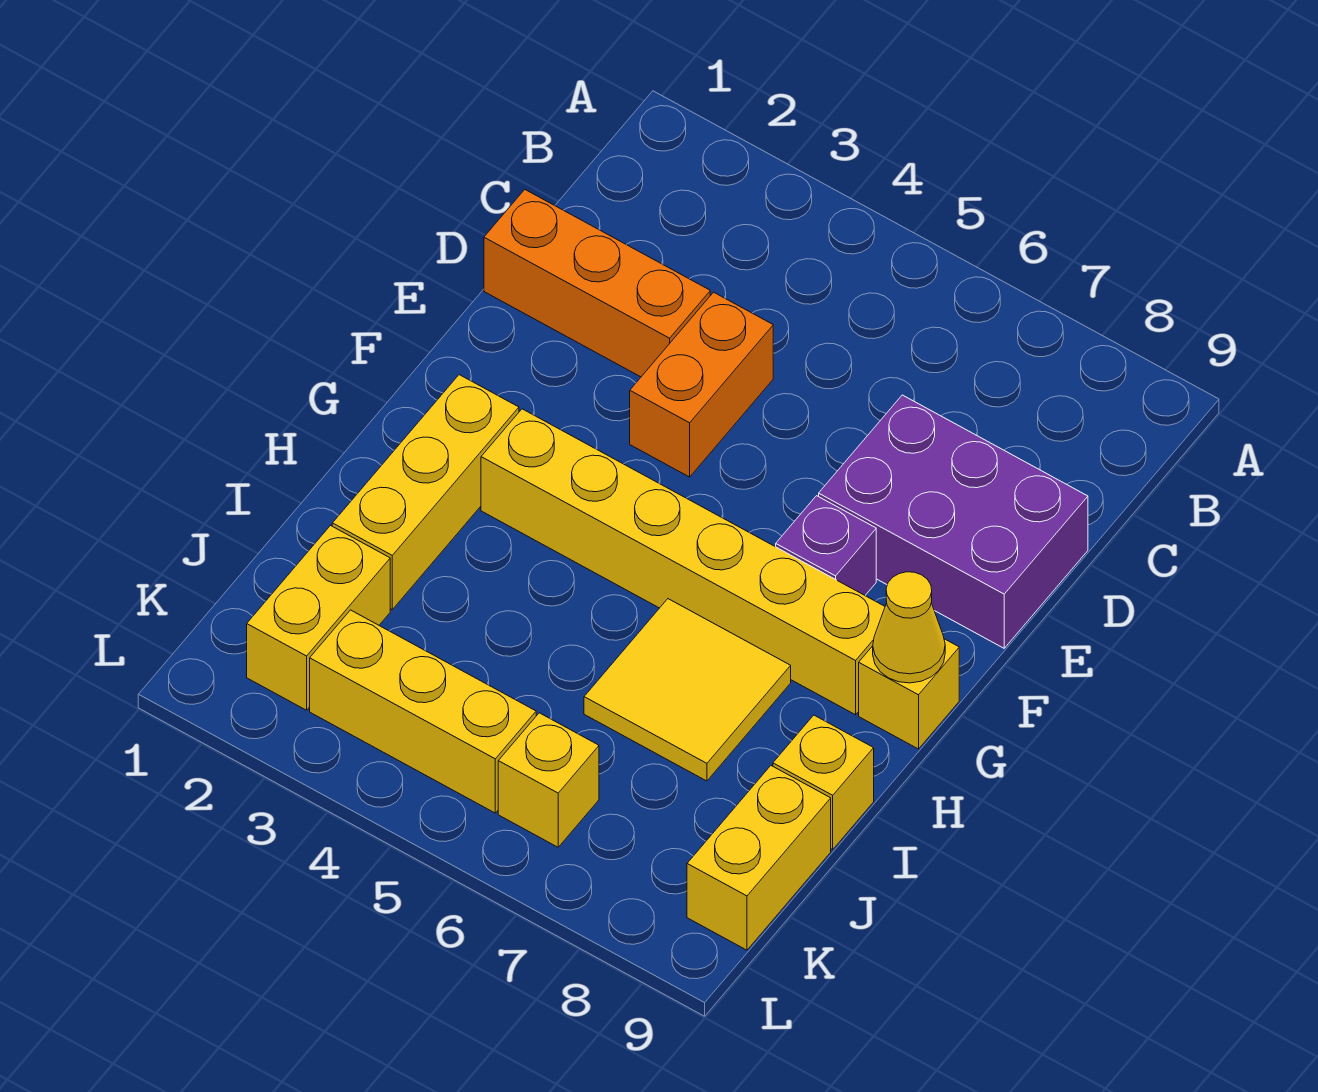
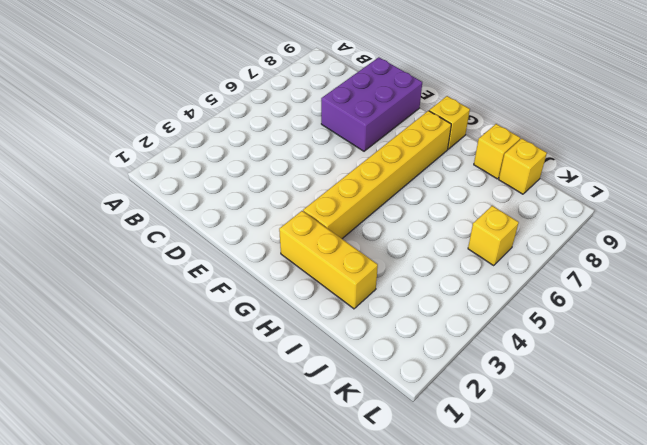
yellow 1x1 brick [499,139,547,194] -> yellow 1x2 brick [687,766,831,950]
none -> orange 1x3 brick [484,190,710,377]
none -> orange 1x2 brick [630,292,773,477]
none -> purple 1x1 brick [776,496,876,595]

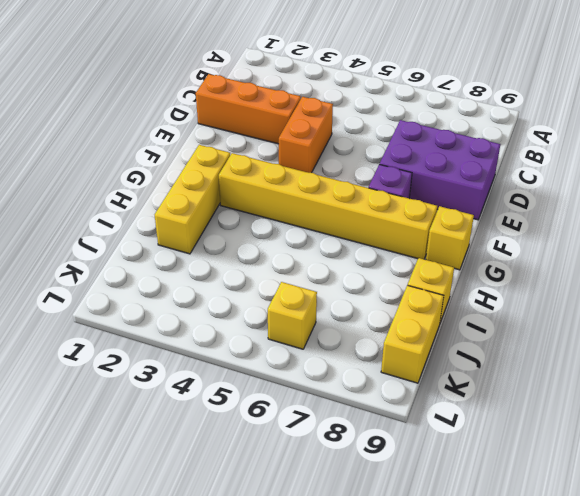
none -> yellow 2x2 tile [584,599,791,781]
none -> yellow 1x2 brick [247,526,390,710]
none -> yellow 1x3 brick [310,610,536,813]

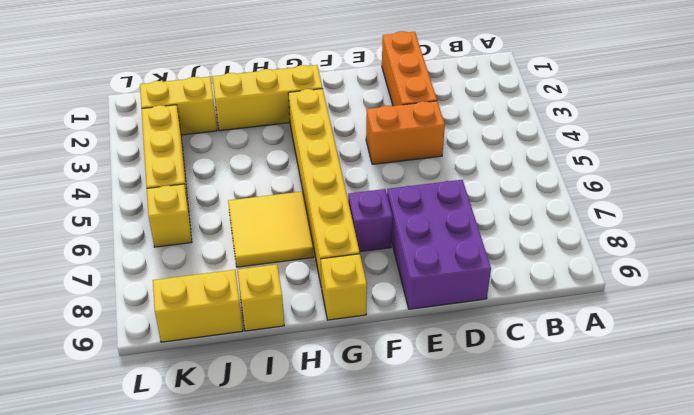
none -> yellow 1x1 cone [873,572,945,683]

